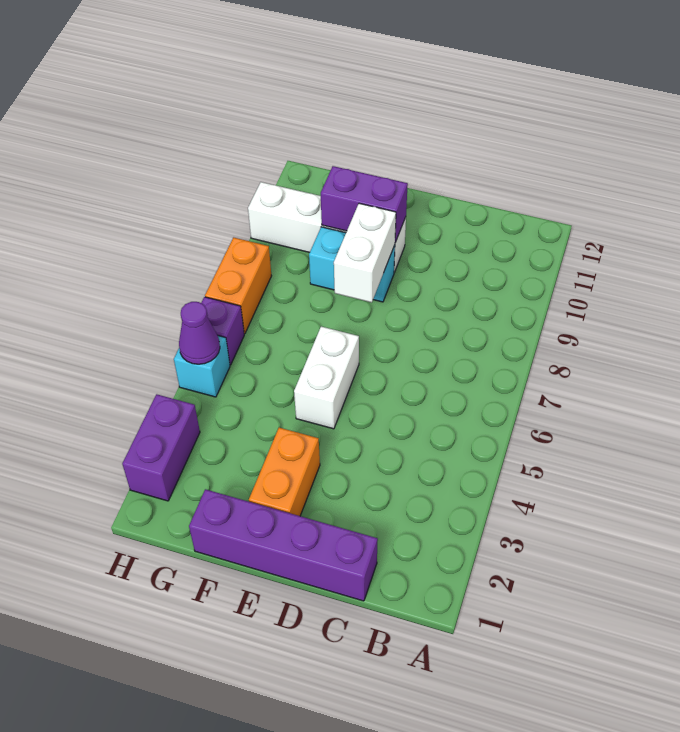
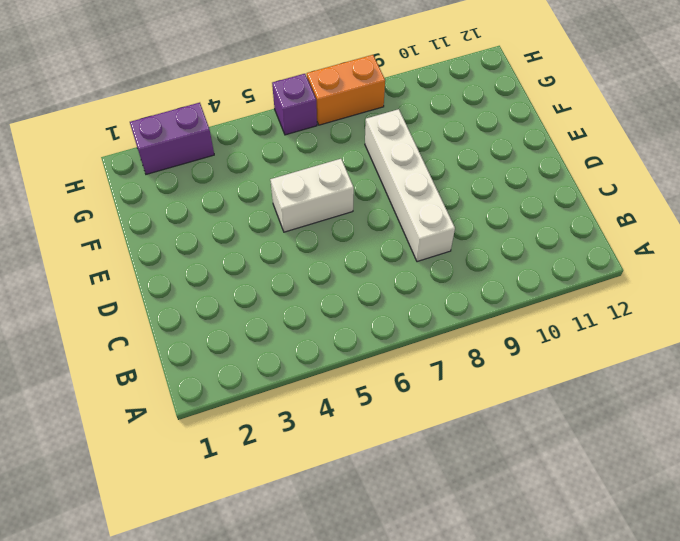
white 1x4 brick [365,109,455,262] -> white 1x4 brick moved to [248,182,406,272]
none -> purple 1x4 brick [189,489,378,601]
none -> orange 1x2 brick [249,427,320,516]
none -> cyan 1x2 brick [309,227,395,302]

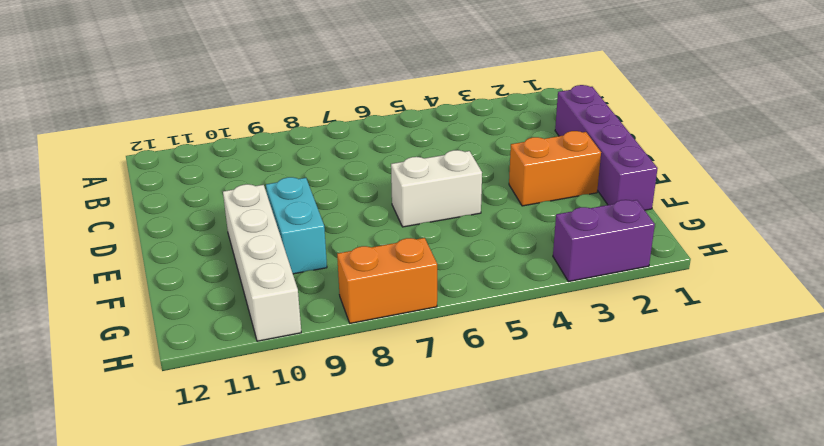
none -> cyan 1x1 brick [174,336,230,397]
none -> purple 1x1 brick [201,297,244,365]
none -> white 1x2 brick [334,203,396,302]

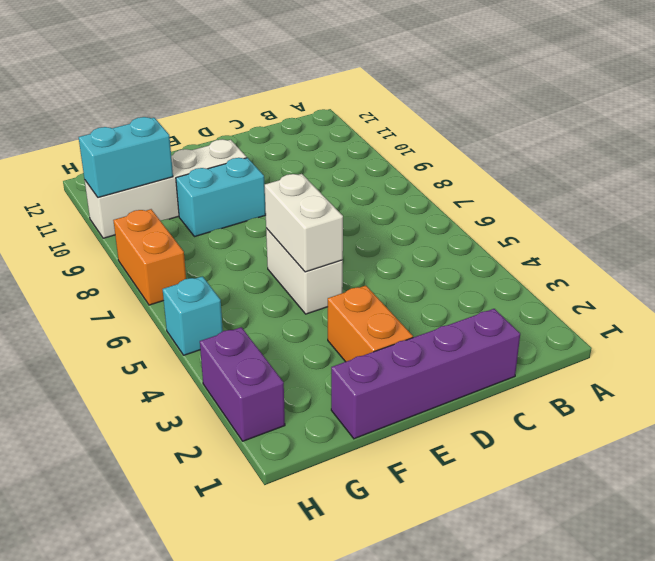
white 1x2 brick [265,174,343,272] -> white 1x2 brick moved to [334,203,396,302]
cyan 1x2 brick [79,117,173,198] -> none
none -> purple 1x1 brick [201,297,244,365]
none -> purple 1x2 brick [321,166,408,242]
none -> purple 1x1 cone [179,302,220,364]

